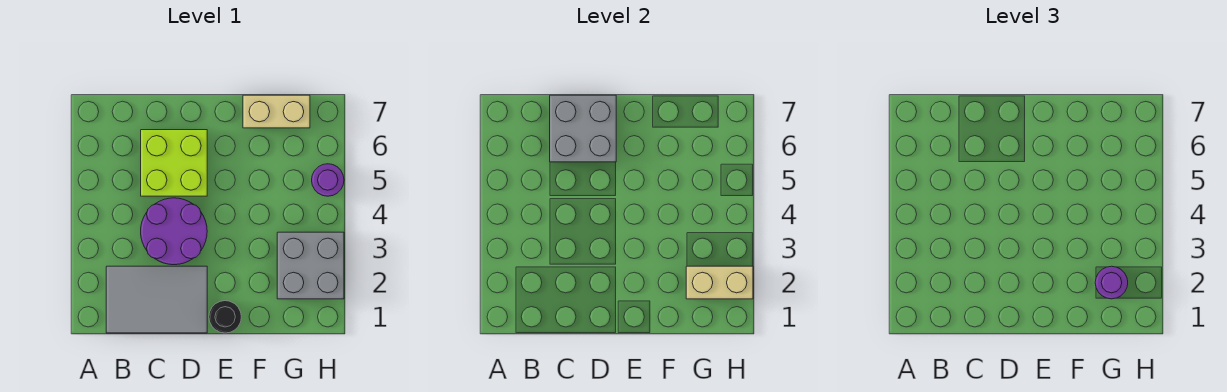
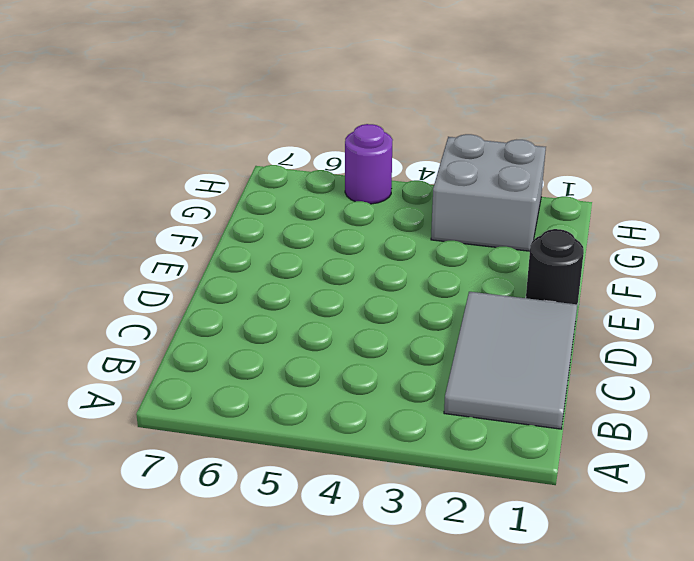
none -> purple 2x2 round brick [141,198,207,265]
none -> lime 2x2 brick [141,130,207,196]

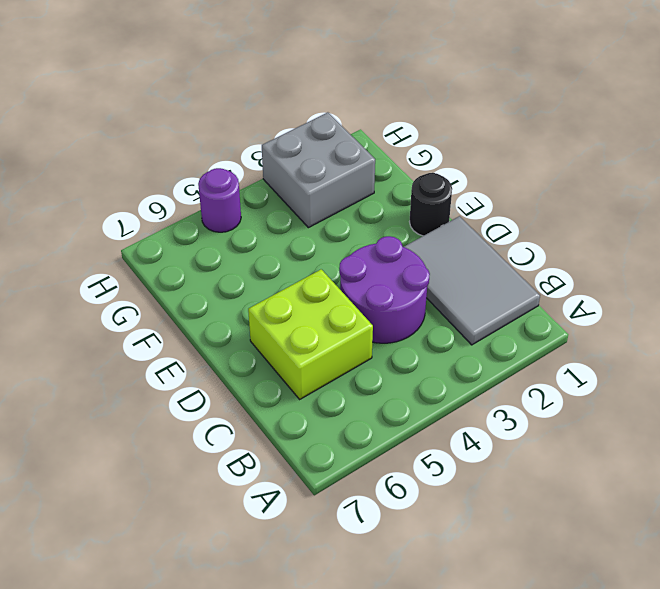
none -> tan 1x2 brick [243,95,310,128]
none -> grey 2x2 brick [550,95,616,162]

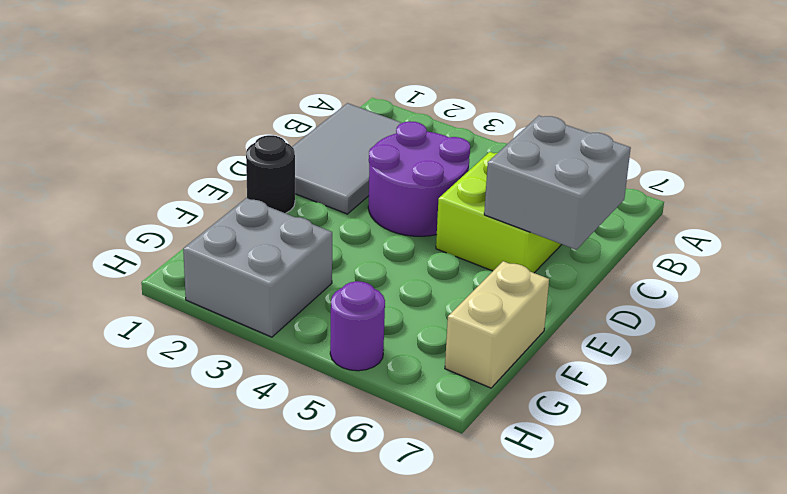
none -> tan 1x2 brick [686,266,753,299]
none -> purple 1x1 round brick [1095,266,1128,299]

